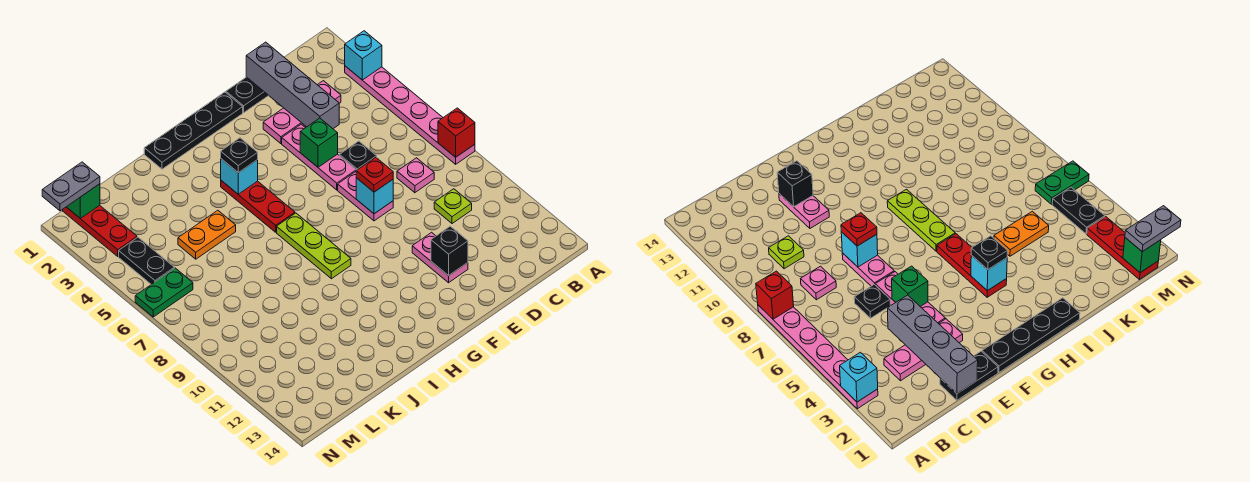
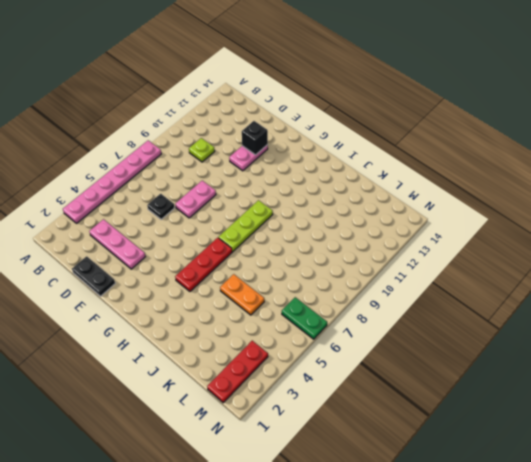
none -> pink 1x1 plate [397,158,434,193]
none -> pink 1x3 plate [282,124,356,190]
none -> black 1x4 plate [144,92,243,169]

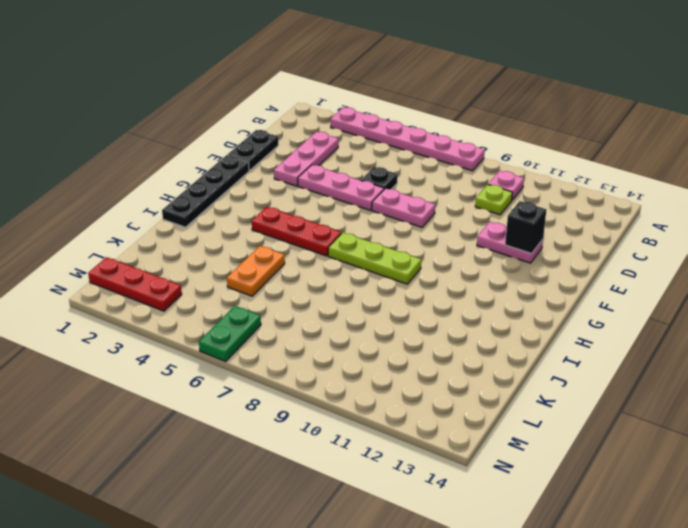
pink 1x1 plate [488,171,524,200] -> pink 1x1 plate moved to [397,158,434,193]
none -> black 1x2 plate [119,237,174,284]
none -> cyan 1x1 brick [345,31,382,80]
none -> red 1x1 brick [438,108,475,157]

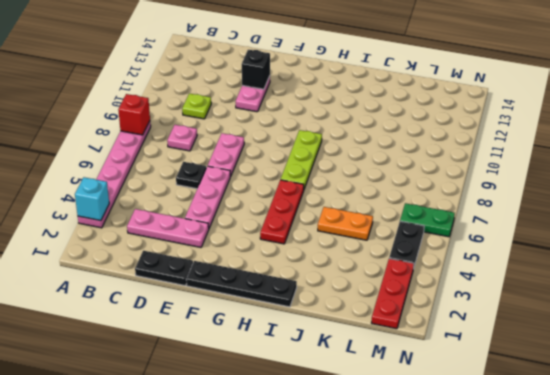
none -> grey 1x4 brick [246,42,339,129]
none -> green 1x1 brick [300,118,338,167]
none -> cyan 1x1 brick [356,178,393,214]

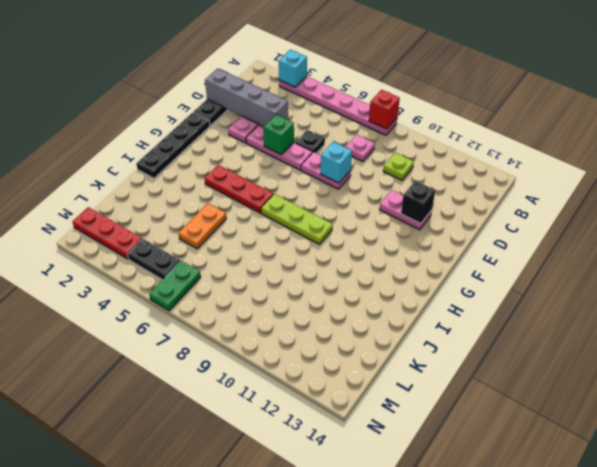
none -> cyan 1x1 brick [221,159,258,194]
none -> green 1x1 brick [67,184,100,218]
none -> red 1x1 plate [356,157,393,192]

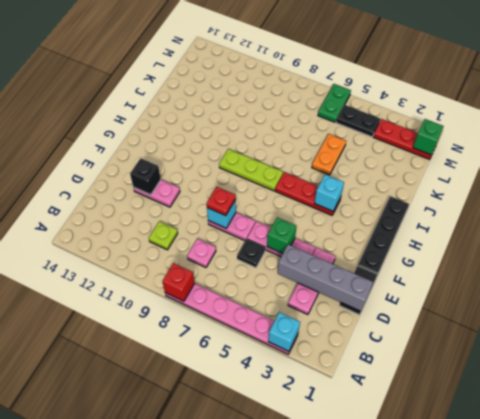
none -> black 1x1 plate [221,138,258,173]
none -> grey 1x2 plate [42,162,100,211]

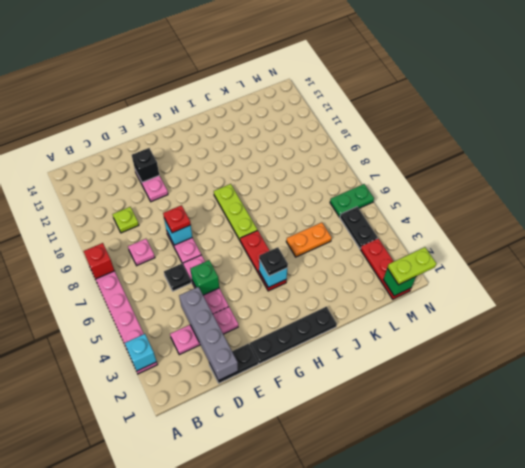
lime 1x2 plate [387,247,436,285] -> grey 1x2 plate [42,162,100,211]

